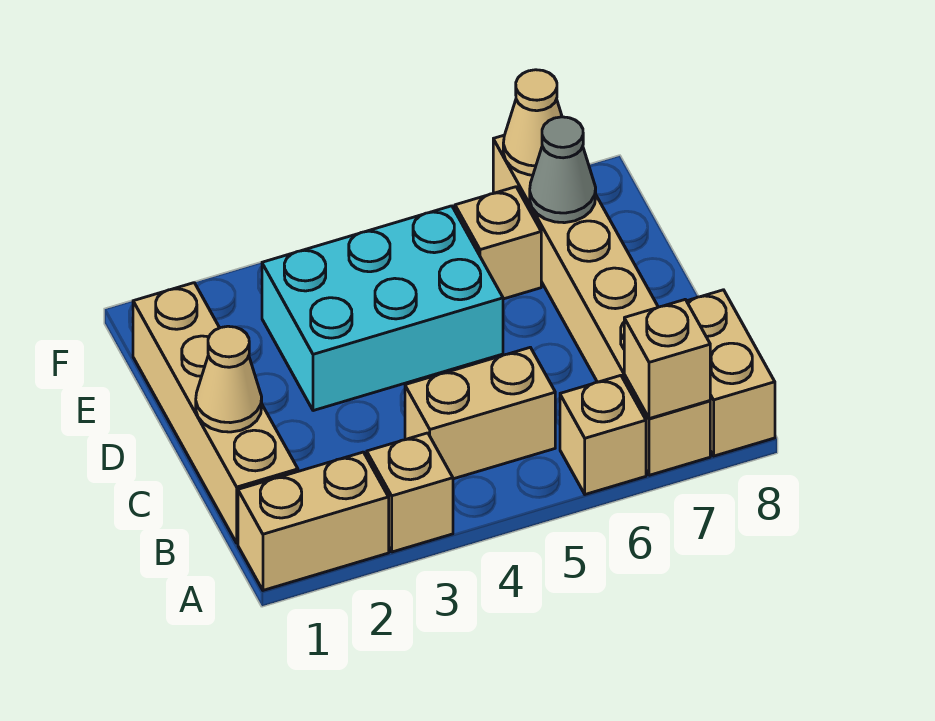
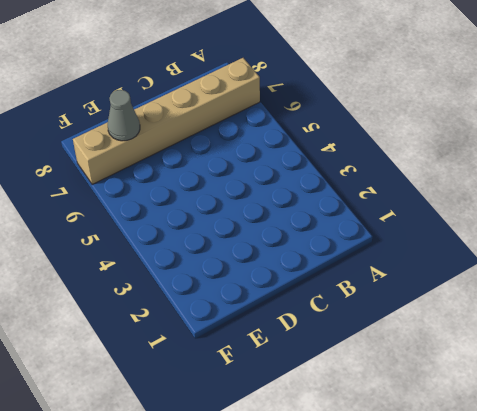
none -> tan 1x2 brick [238,452,389,590]
none -> tan 1x1 brick [367,433,453,552]
none -> tan 1x1 brick [560,375,646,494]

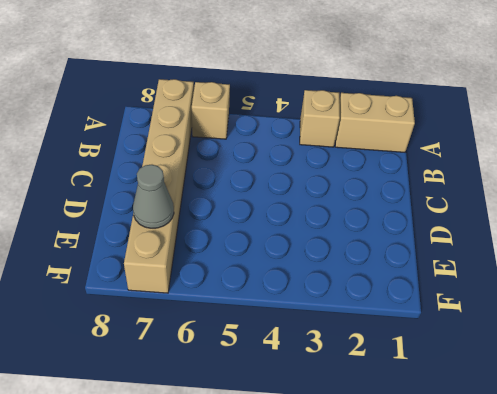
none -> tan 1x2 brick [687,290,775,456]
none -> tan 1x4 brick [133,283,298,543]
none -> tan 1x2 brick [405,347,555,479]

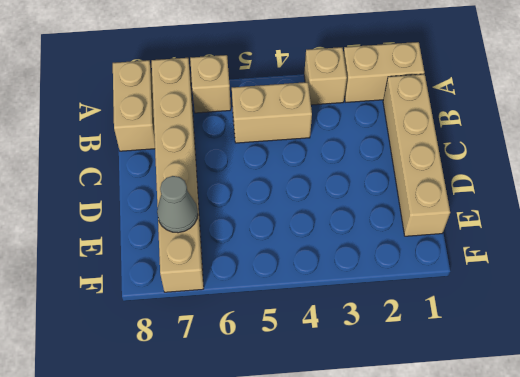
none -> cyan 2x3 brick [262,206,503,411]
none -> tan 1x1 brick [455,187,541,299]
none -> tan 1x1 brick [624,300,710,419]

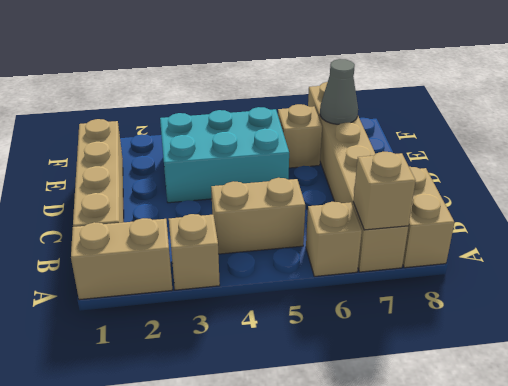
none -> tan 1x1 cone [196,326,262,432]
none -> tan 1x1 cone [503,70,562,175]

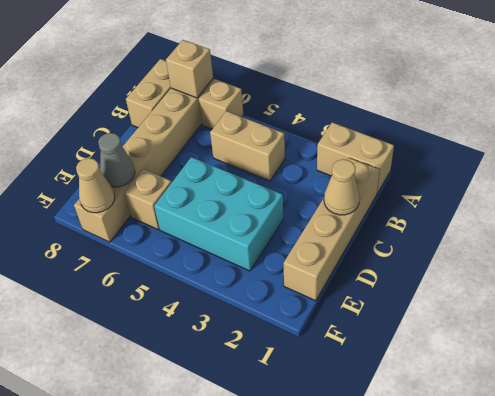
none -> tan 1x1 brick [367,433,453,552]

